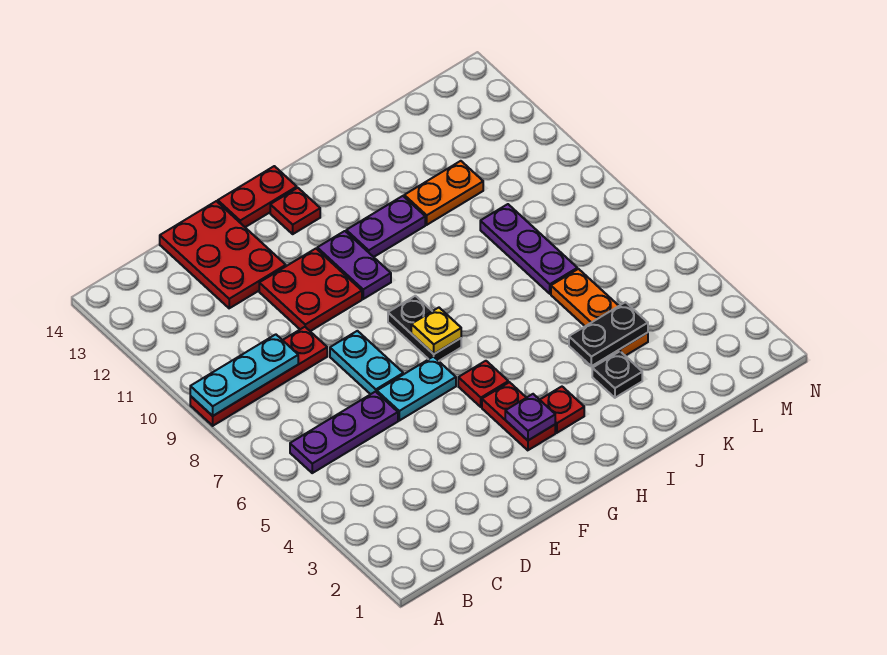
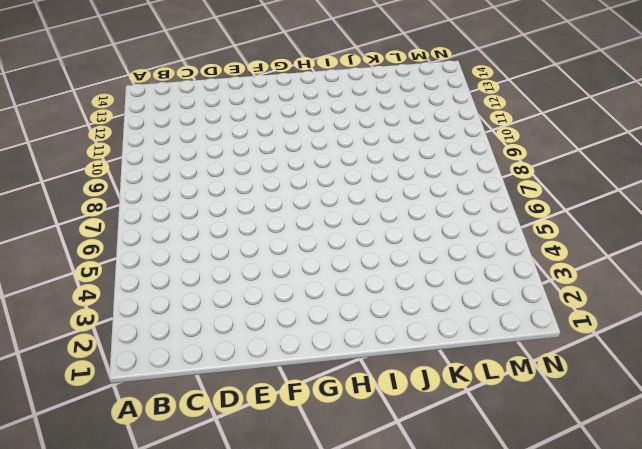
none -> red 1x4 plate [190,327,327,426]
none -> purple 1x3 plate [290,391,398,473]
none -> red 2x3 plate [160,201,286,308]

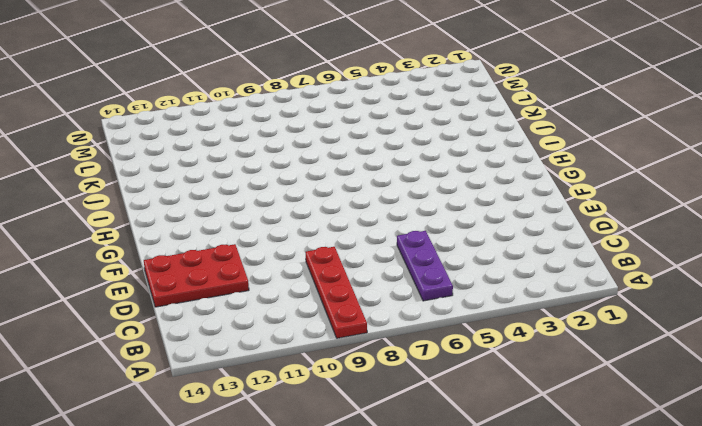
none -> cyan 1x2 plate [377,356,456,421]
none -> cyan 1x2 plate [330,331,403,394]
none -> red 2x2 plate [259,249,362,331]

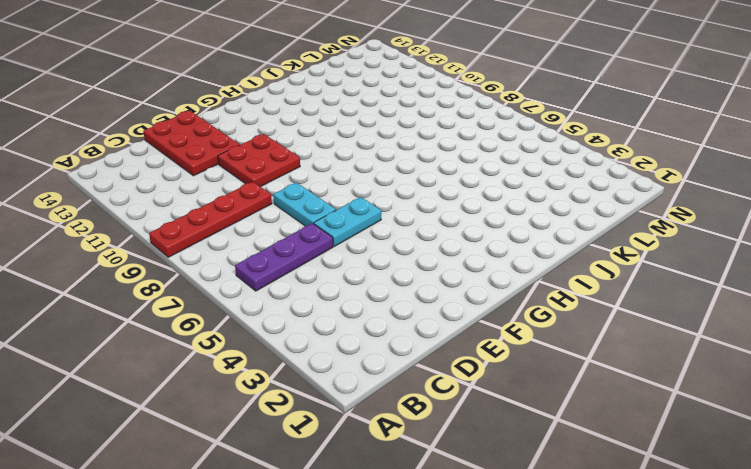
none -> red 1x2 plate [218,166,297,227]
none -> red 1x2 plate [482,382,555,450]
none -> red 1x1 plate [458,361,508,407]

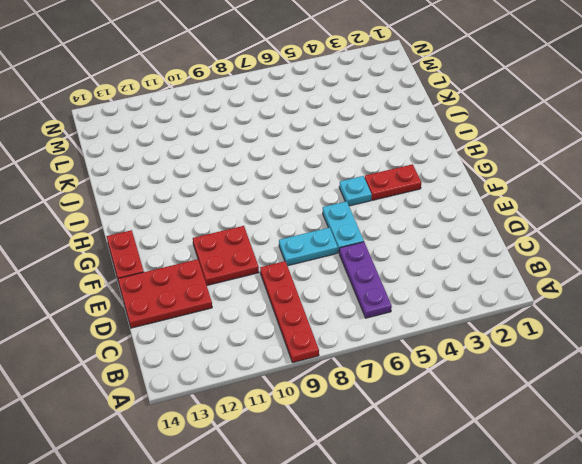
cyan 1x1 plate [339,176,372,206] -> red 1x1 plate [458,361,508,407]
none -> black 1x2 plate [388,296,461,361]
none -> purple 1x2 plate [317,231,391,299]
none -> red 1x1 plate [270,188,320,234]

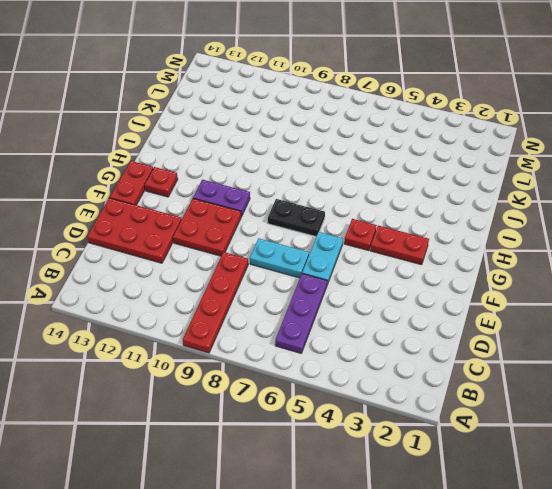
none -> red 1x1 plate [540,387,584,433]
none -> purple 1x2 plate [346,196,425,257]
none -> black 1x1 plate [592,351,642,398]

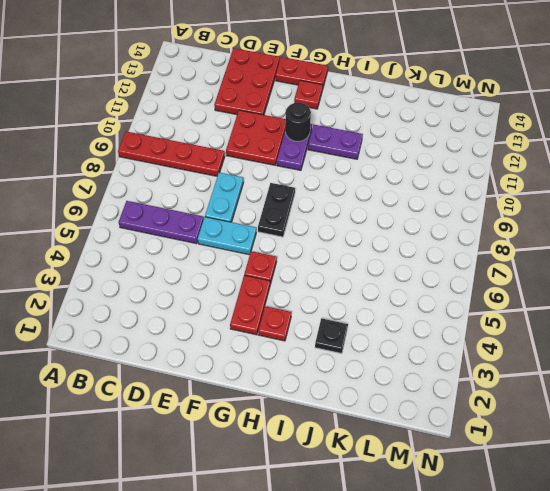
black 1x1 round brick [285,103,311,141] -> none
none -> orange 1x2 plate [404,161,483,225]
none -> orange 1x3 plate [551,269,648,356]
none -> purple 1x3 plate [480,204,577,294]

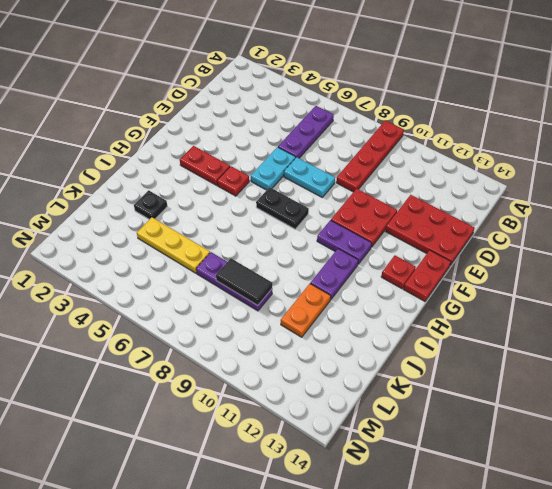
yellow 1x3 plate [137,217,210,273] -> orange 1x3 plate [551,269,648,356]
black 1x2 tile [216,259,272,306] -> none
none -> red 1x1 plate [540,387,584,433]
none -> cyan 1x3 plate [190,334,298,416]
none -> purple 1x1 plate [505,394,555,440]

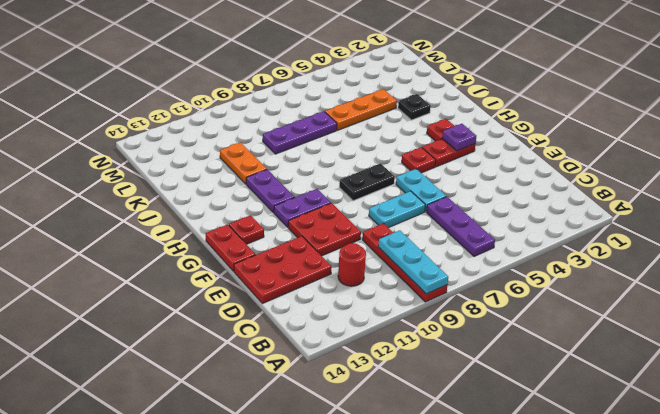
red 1x1 round brick [338,243,366,286] -> none
none -> yellow 1x1 plate [411,308,461,354]
none -> black 1x2 plate [569,302,648,366]

